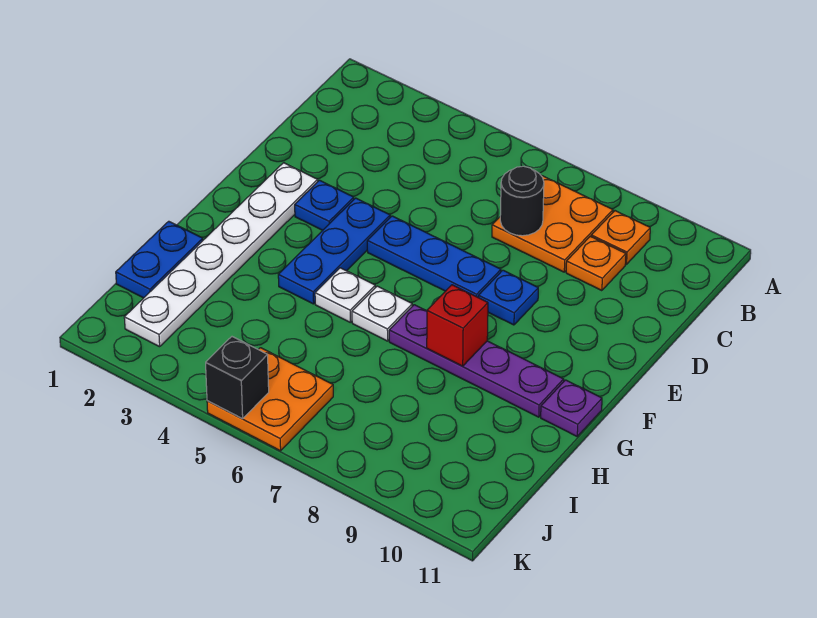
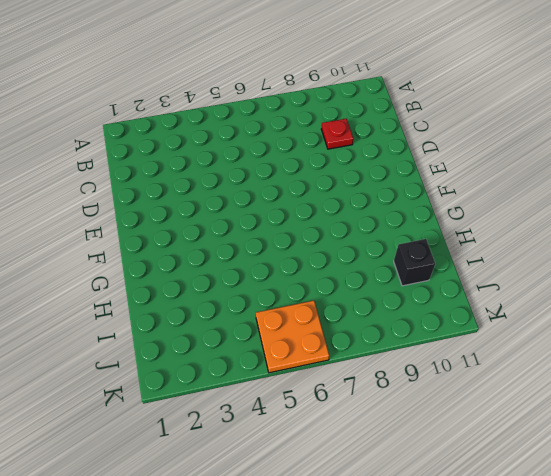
red 1x1 plate [321,119,353,149] -> orange 1x1 plate [566,236,626,291]
black 1x1 brick [394,239,435,286] -> black 1x1 brick moved to [206,337,269,419]
none -> orange 2x2 plate [492,175,613,272]
none -> orange 1x1 plate [591,211,650,264]
none -> white 1x6 plate [124,163,318,347]

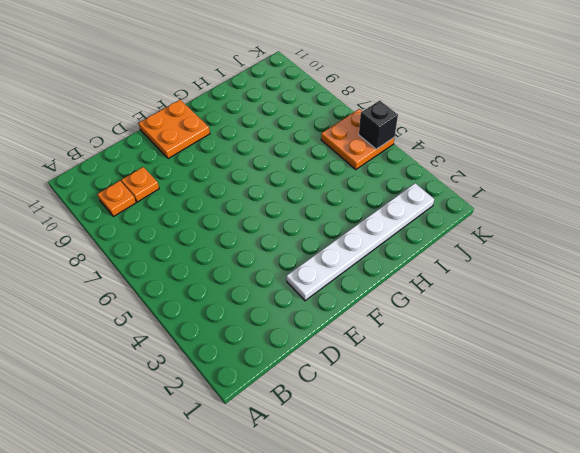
orange 2x2 plate [139,100,210,159] -> orange 2x2 plate moved to [492,175,613,272]
none -> blue 1x1 plate [295,180,354,230]
none -> blue 1x3 plate [278,198,390,304]
none -> blue 1x3 plate [367,216,501,297]

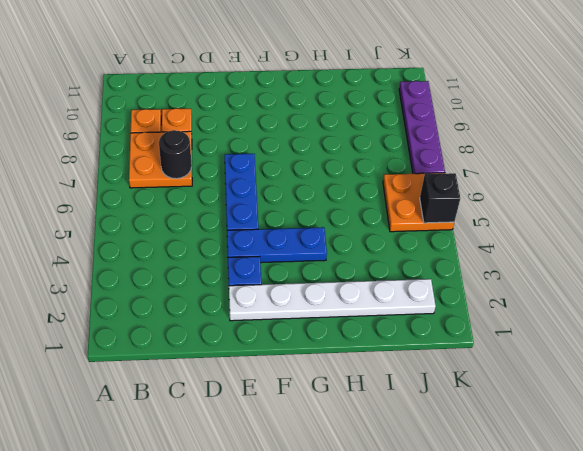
purple 1x4 plate [399,81,445,174] -> purple 1x4 plate moved to [389,305,564,417]
none -> blue 1x1 plate [478,270,538,325]
none -> white 1x1 plate [315,268,375,322]
none -> white 1x1 plate [352,286,412,341]

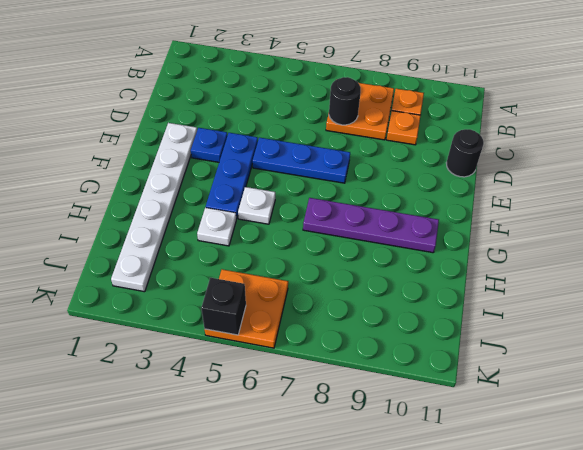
black 1x1 round brick [446,129,484,177] -> none
white 1x1 plate [197,208,236,246] -> white 1x1 plate moved to [352,286,412,341]
none -> blue 1x1 plate [478,270,538,325]
none -> purple 1x1 plate [541,380,602,436]
none -> blue 1x2 plate [116,221,203,298]

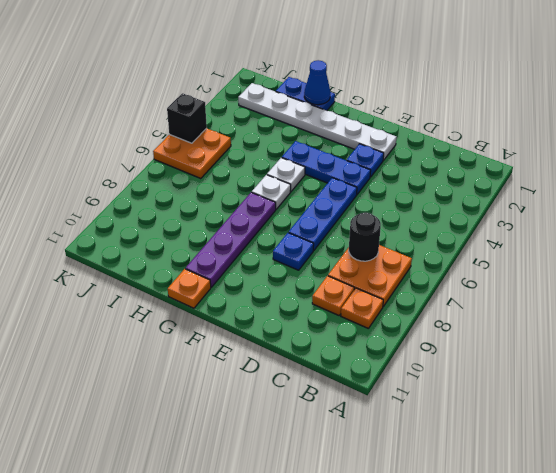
orange 1x1 plate [168,269,211,308] -> purple 1x1 plate [541,380,602,436]
blue 1x1 cone [304,60,330,105] -> none
none -> red 1x1 brick [427,285,488,366]

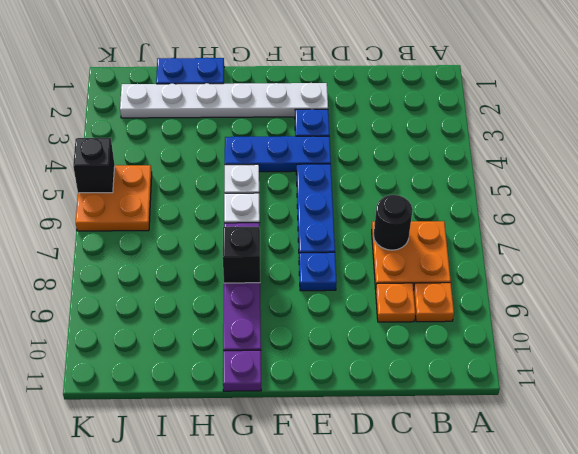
black 1x1 brick [223,227,260,283] -> red 1x1 brick [427,285,488,366]

